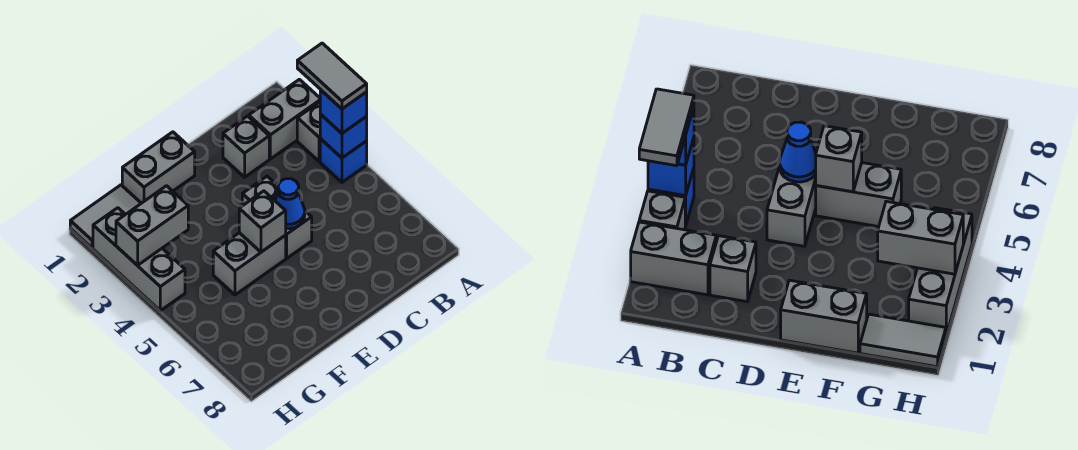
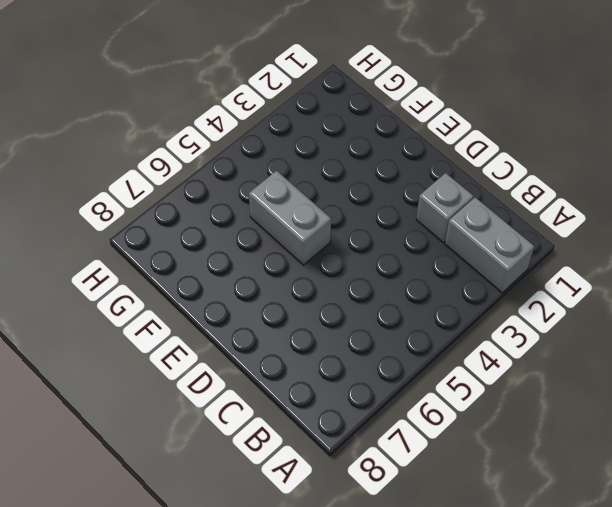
none -> grey 1x1 brick [297,102,320,162]
none -> blue 1x1 brick [320,139,367,182]
none -> grey 1x2 brick [242,176,312,258]

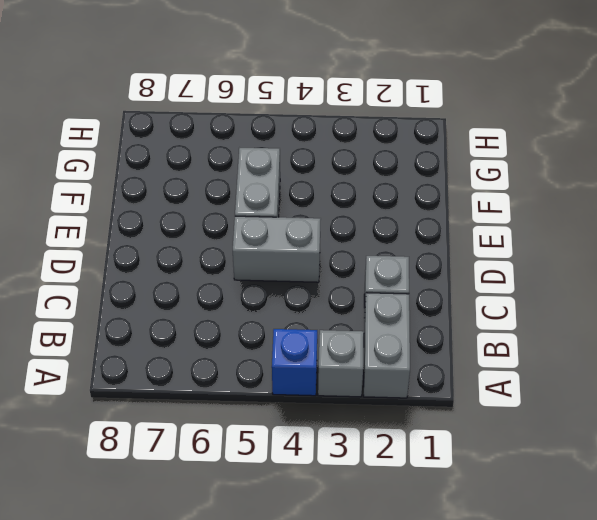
none -> grey 1x2 brick [122,132,195,203]
none -> grey 1x2 tile [70,185,141,248]
none -> grey 1x3 brick [93,208,185,311]

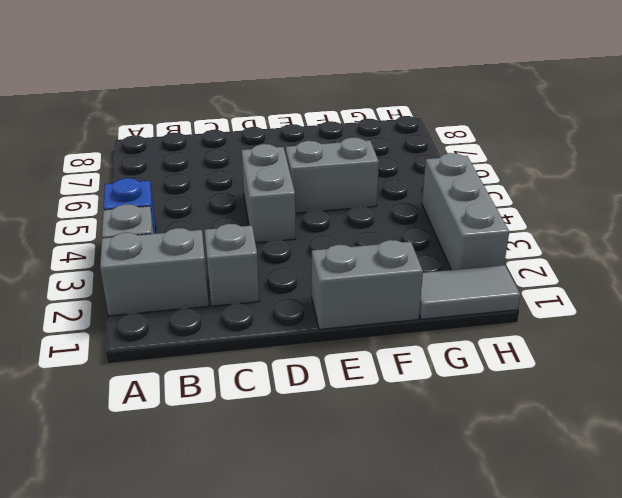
none -> blue 1x1 brick [320,114,367,158]
none -> blue 1x1 cone [275,179,305,229]
none -> grey 1x1 brick [239,191,286,252]

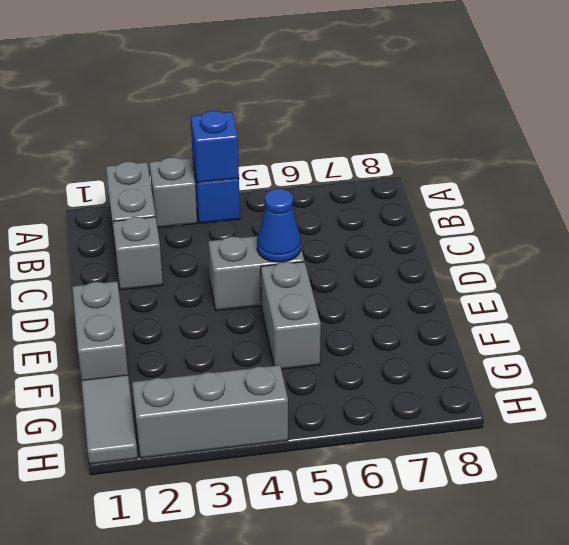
none -> grey 1x1 brick [239,191,286,252]
none -> grey 1x2 brick [116,186,188,266]
none -> blue 1x1 brick [320,90,367,133]

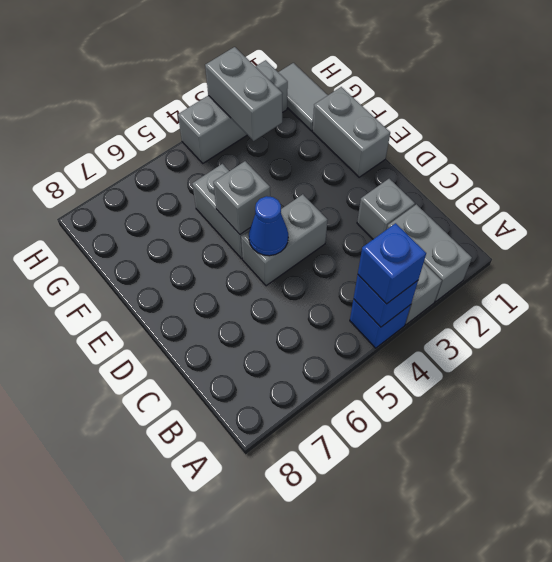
none -> grey 1x2 tile [297,43,367,109]

